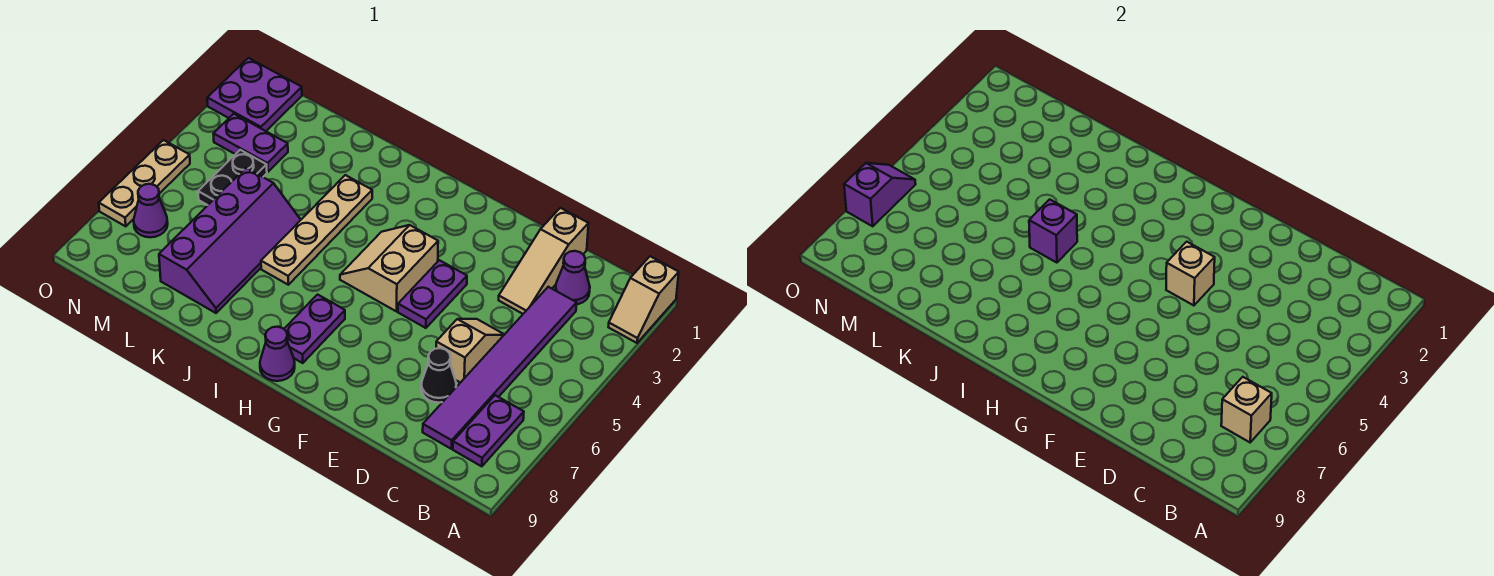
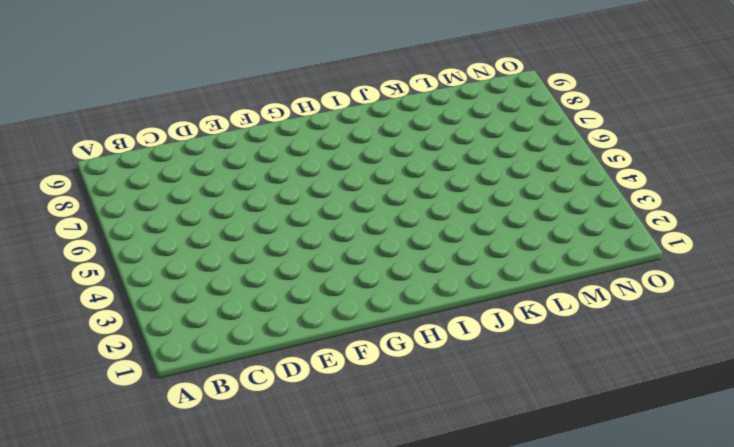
none -> tan 1x2 slope [609,256,679,343]
none -> purple 1x2 plate [453,395,524,466]
none -> purple 1x1 cone [555,251,590,304]

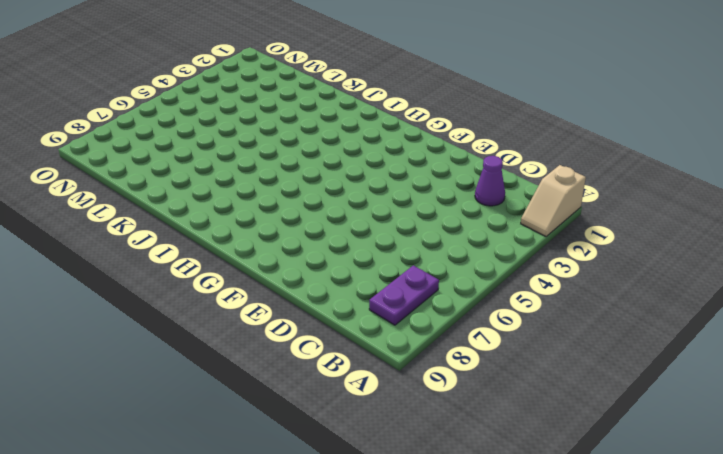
none -> purple 1x6 tile [423,287,577,449]
none -> tan 1x3 slope [499,208,589,314]
none -> tan 1x2 slope [436,319,504,383]

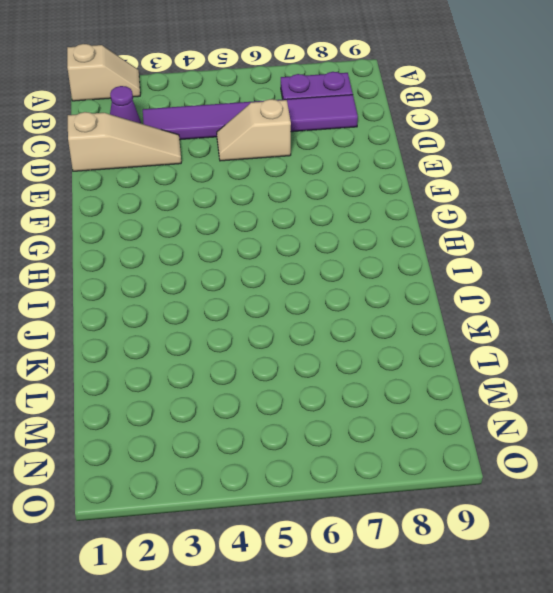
none -> black 1x1 cone [421,348,456,403]
none -> purple 1x2 plate [398,260,467,328]
none -> tan 2x2 slope [340,225,438,311]

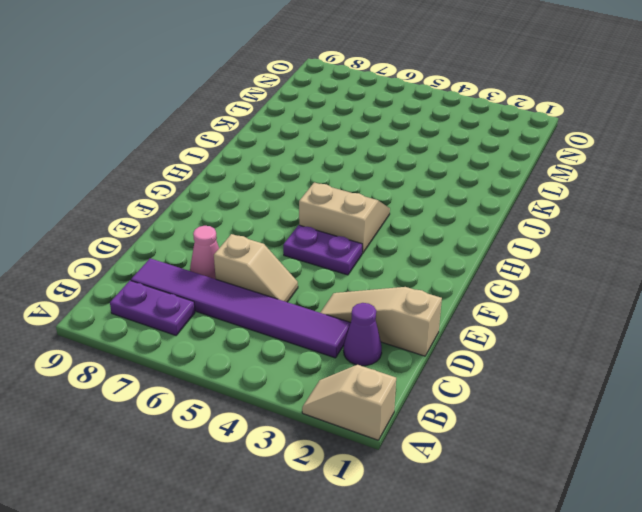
pink 1x1 cone [190,226,219,279] -> black 1x1 cone [421,348,456,403]
none -> purple 1x2 plate [284,295,345,363]
none -> purple 1x1 cone [260,327,295,381]
none -> tan 1x4 plate [261,175,372,285]

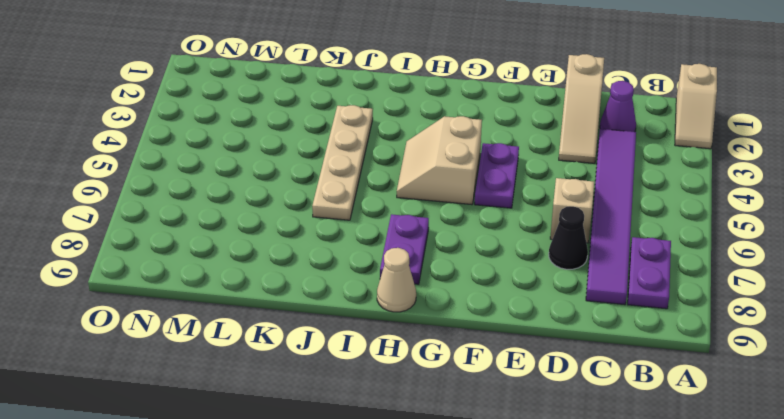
tan 1x1 cone [377,248,416,312] -> purple 1x1 cone [260,327,295,381]
none -> purple 2x4 slope [159,168,301,313]
none -> purple 1x2 plate [214,114,288,172]
none -> black 1x2 plate [198,150,267,205]

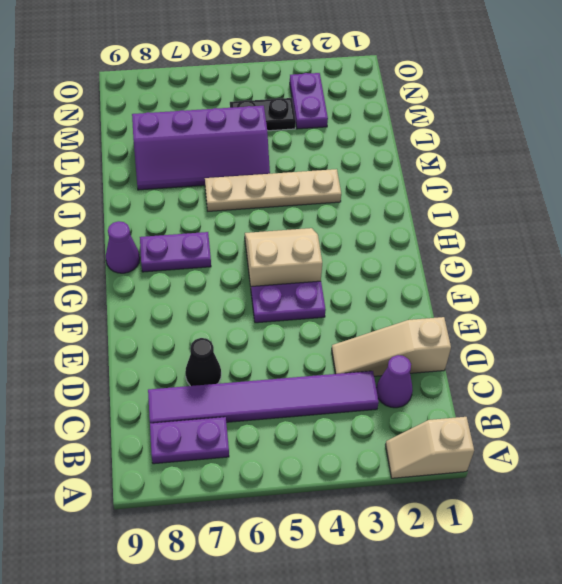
none -> tan 1x2 slope [436,319,504,383]
none -> purple 2x2 plate [207,58,302,131]
none -> purple 1x1 cone [134,184,168,237]

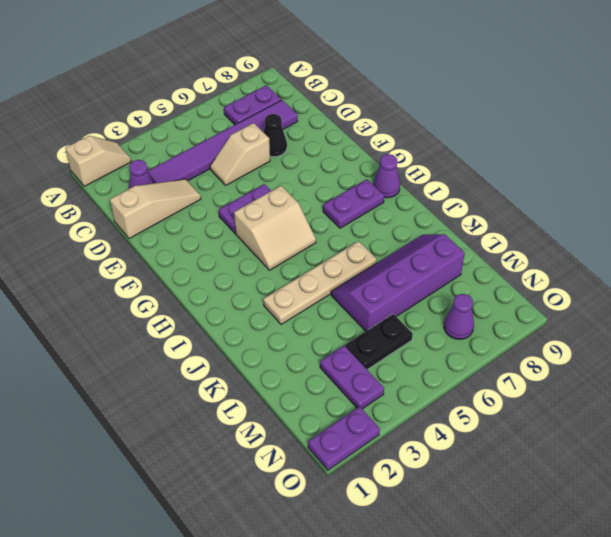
purple 1x2 plate [308,406,380,470] -> purple 2x2 plate [207,58,302,131]
none -> tan 1x3 plate [99,140,190,226]
none -> tan 1x1 brick [1221,377,1272,442]
none -> tan 1x1 brick [1166,242,1215,305]

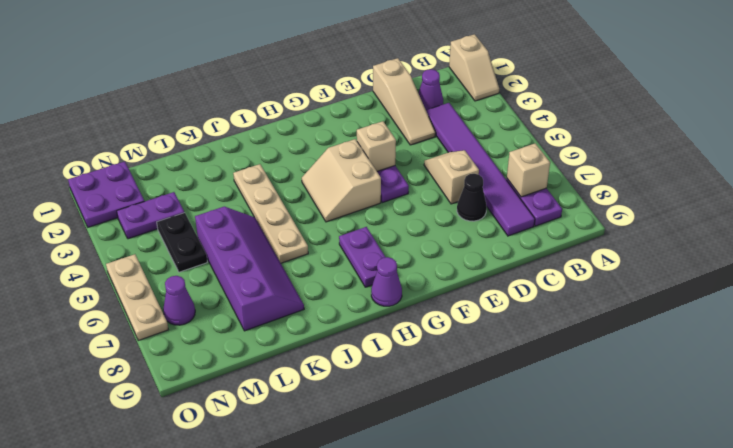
none -> purple 1x1 brick [1029,199,1077,263]
none -> purple 1x2 slope [844,163,916,226]

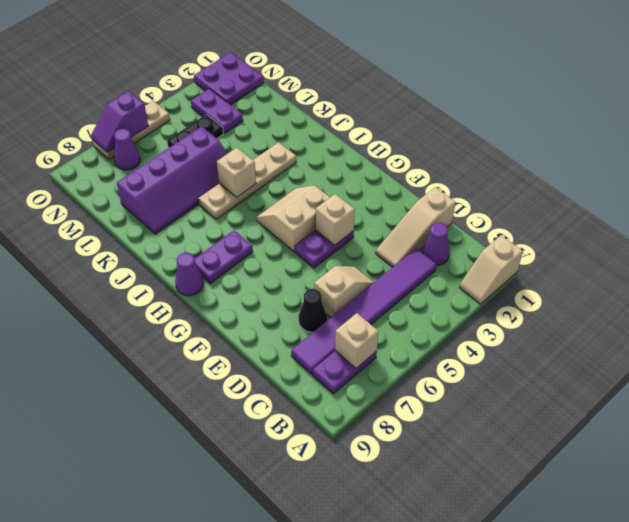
tan 1x1 brick [217,148,256,197] -> purple 1x1 brick [1029,199,1077,263]
purple 1x2 slope [91,91,148,152] -> purple 1x2 slope turned to [844,163,916,226]

